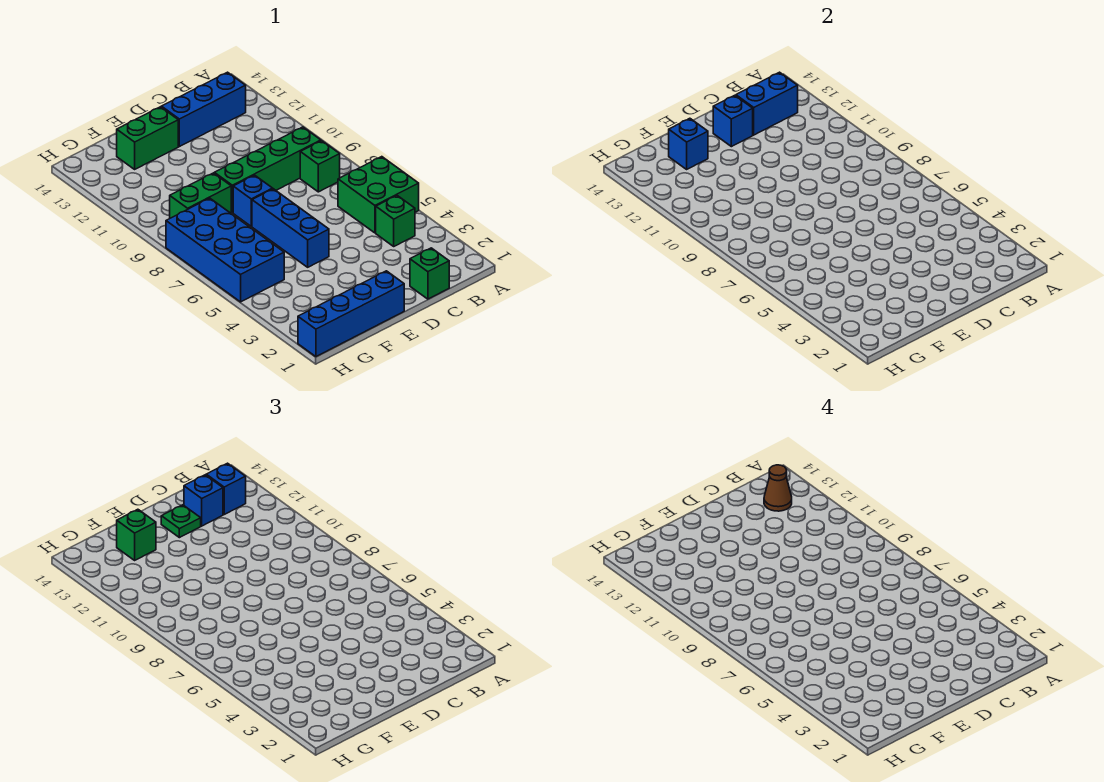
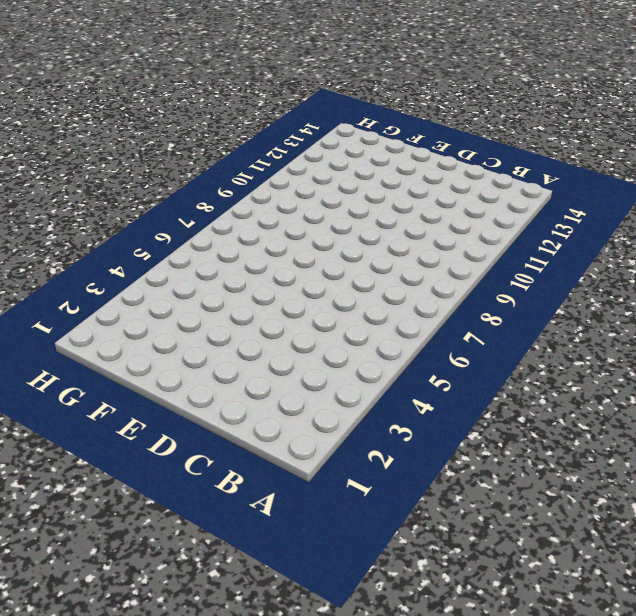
none -> green 2x2 brick [338,157,419,233]
none -> green 1x1 brick [376,196,415,246]
none -> green 1x1 brick [300,141,340,192]

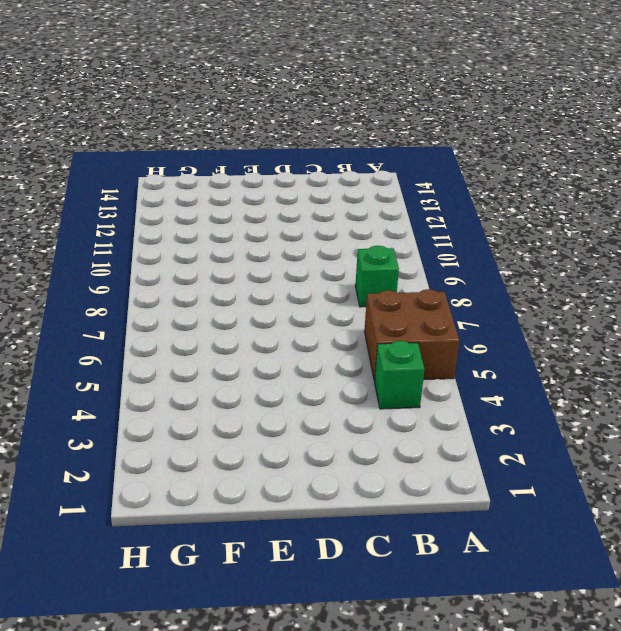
brown 2x2 brick [364,289,459,381] -> green 2x2 brick [338,157,419,233]
none -> green 1x4 brick [214,127,321,213]
none -> blue 1x3 brick [161,72,246,147]
none -> green 1x1 brick [410,248,449,299]

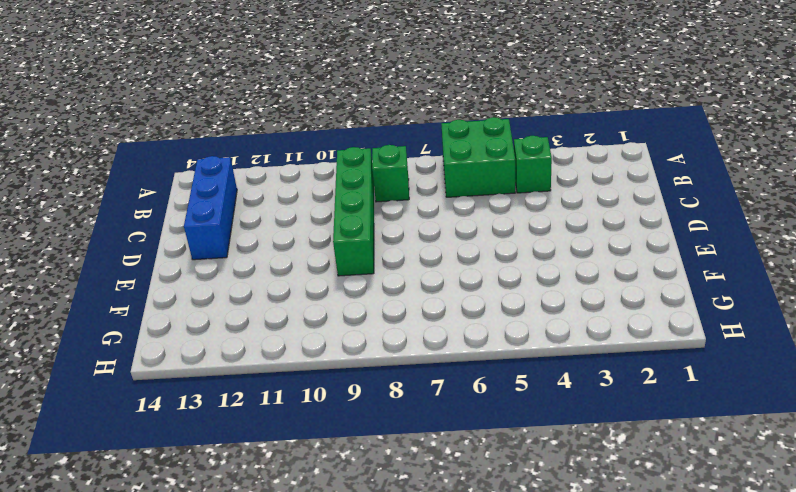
none -> green 1x1 brick [410,248,449,299]
none -> blue 1x4 brick [298,271,404,357]
none -> blue 1x3 brick [252,189,329,267]

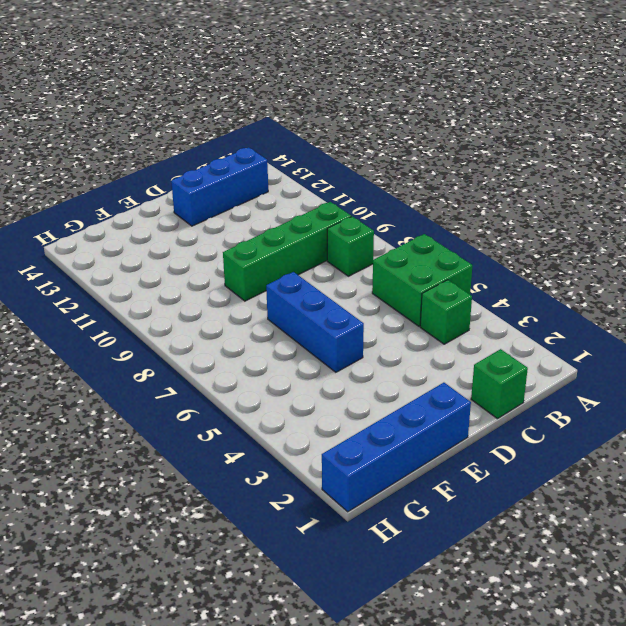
none -> blue 1x1 brick [233,175,273,226]
none -> green 1x2 brick [117,107,178,169]
none -> green 1x2 brick [170,173,231,218]

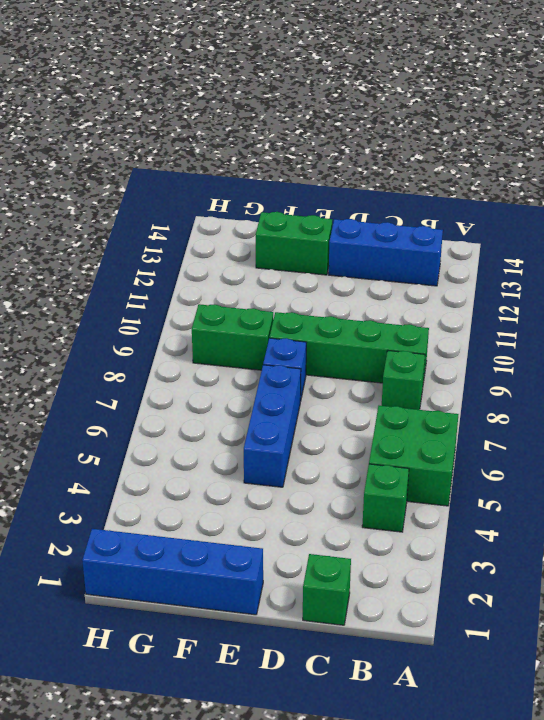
none -> blue 2x4 brick [166,198,284,302]
none -> blue 1x2 brick [736,72,798,135]
none -> blue 1x1 brick [713,95,753,147]

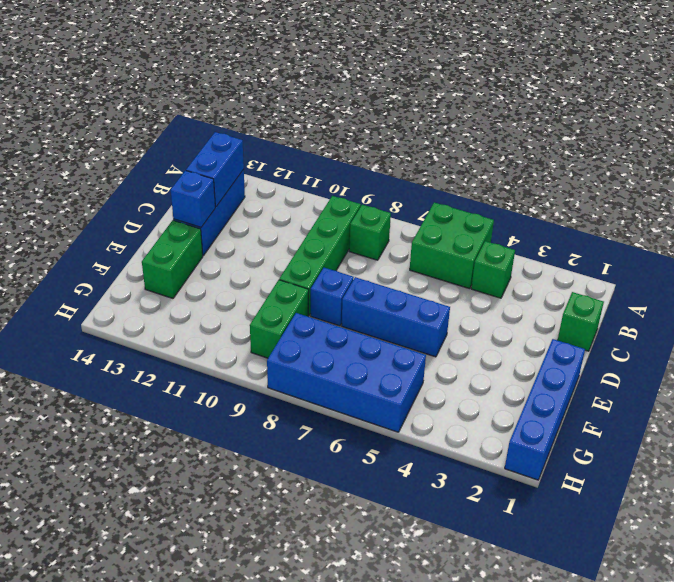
none -> blue 1x1 brick [669,118,708,169]
none -> blue 1x1 brick [206,463,246,514]
none -> blue 1x1 brick [184,475,223,526]

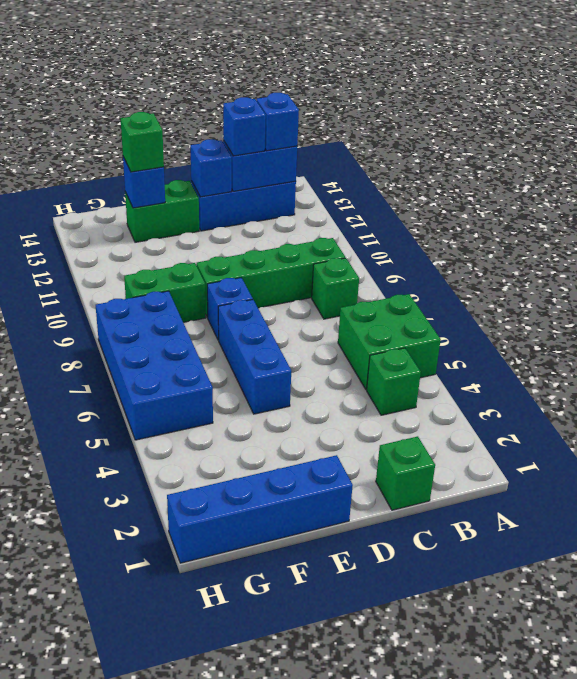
none -> green 1x1 plate [161,505,201,538]
none -> brown 1x1 cone [764,465,792,511]

